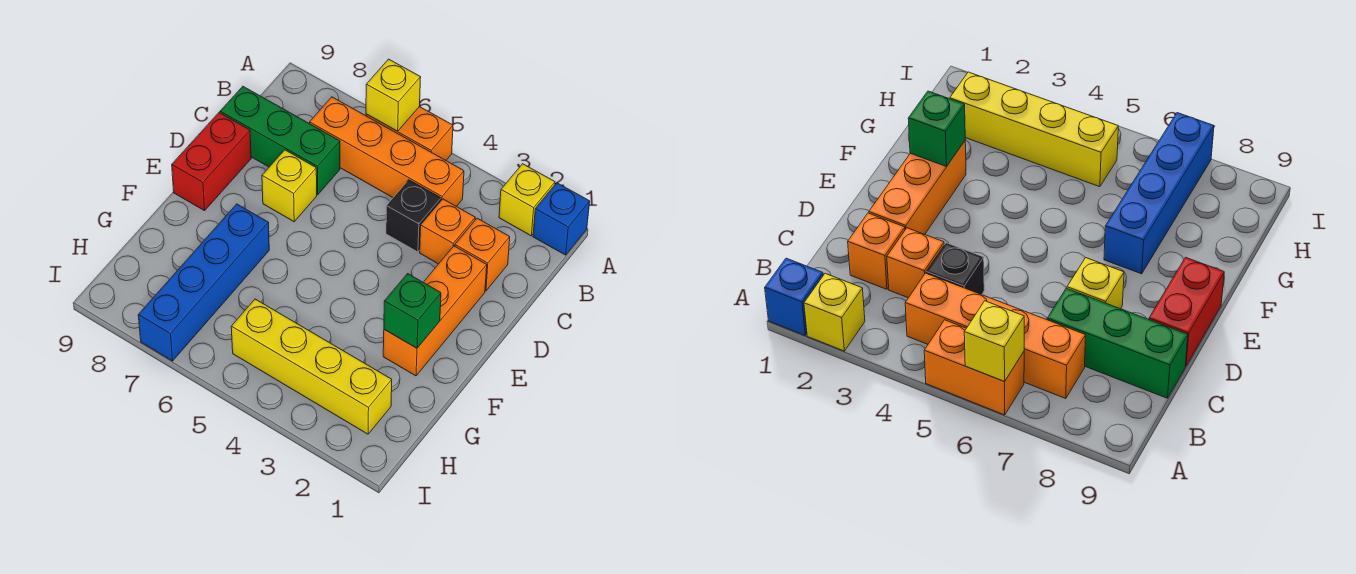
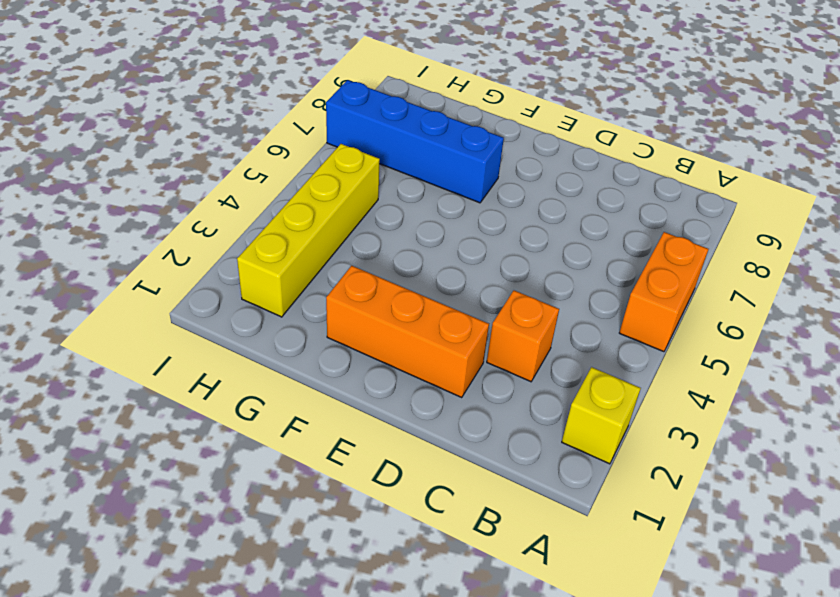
none -> blue 1x1 brick [533,183,590,255]
none -> orange 1x4 brick [310,97,464,206]
none -> orange 1x1 brick [455,218,510,291]

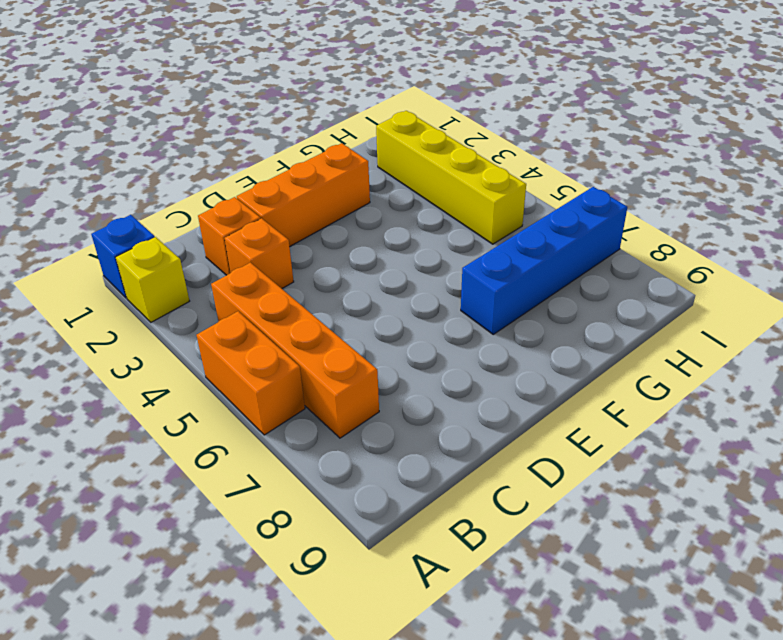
none -> black 1x1 brick [386,180,441,252]
none -> green 1x3 brick [220,86,340,195]
none -> yellow 1x1 brick [262,150,317,222]

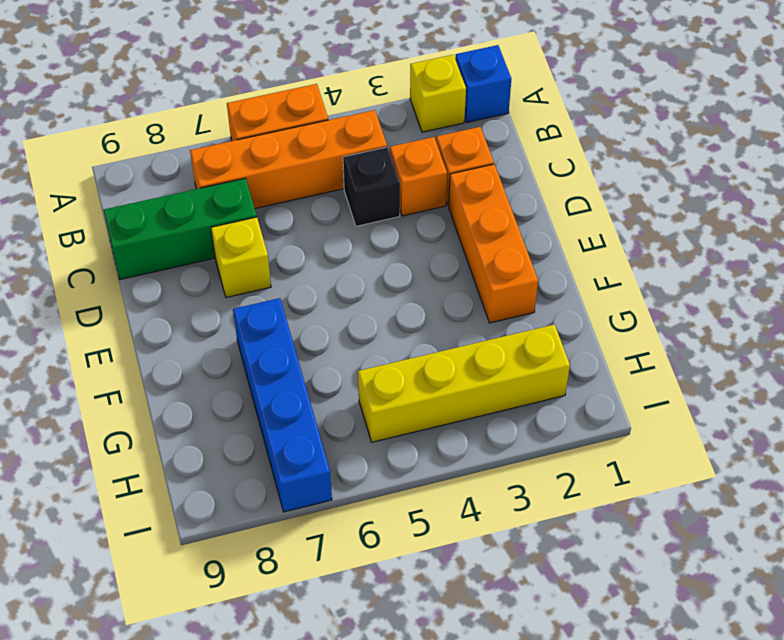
none -> red 1x2 brick [172,113,251,211]
none -> yellow 1x1 brick [366,59,421,131]
none -> green 1x1 brick [384,274,441,348]

